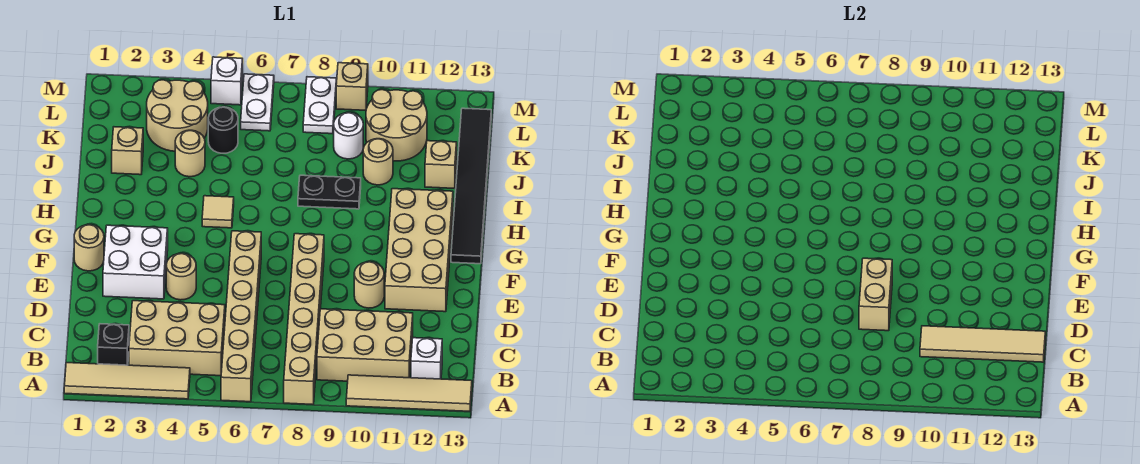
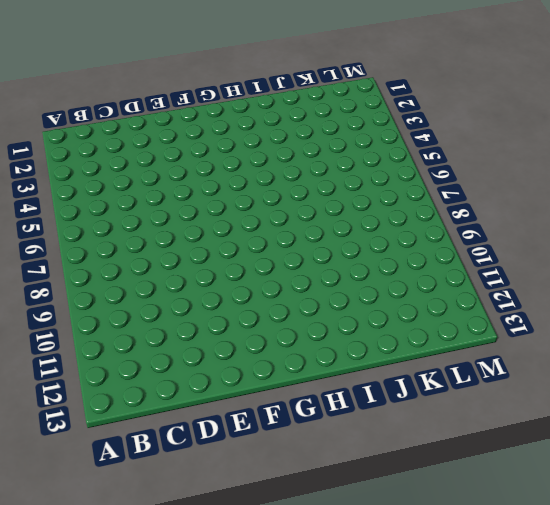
none -> tan 1x4 tile [64,363,190,399]
none -> tan 1x6 brick [221,231,261,402]
none -> tan 1x6 brick [284,234,324,405]
none -> tan 1x4 tile [346,375,472,411]

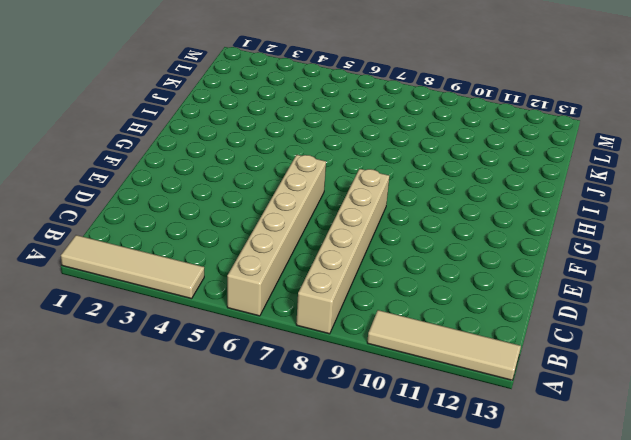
none -> black 1x1 brick [98,324,129,365]
none -> tan 2x3 brick [129,301,225,376]
none -> tan 2x3 brick [317,309,413,381]
none -> white 1x1 brick [411,338,442,379]

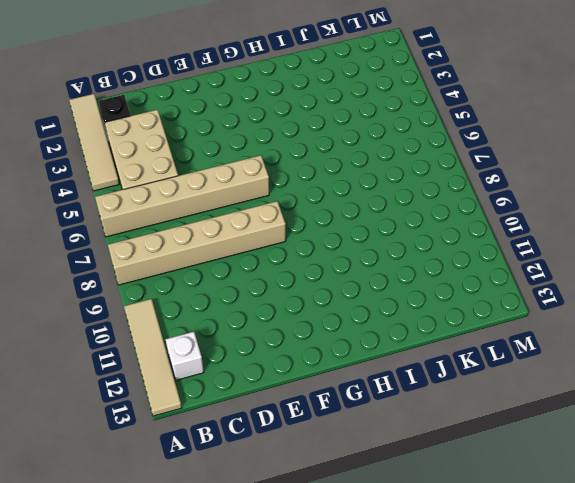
none -> tan 2x3 brick [317,309,413,381]
none -> white 2x2 brick [103,225,168,299]
none -> tan 1x1 round brick [166,253,196,300]
none -> tan 1x1 round brick [354,262,384,308]

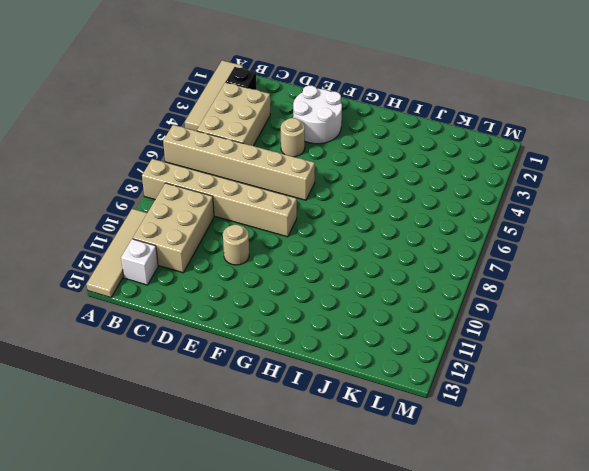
white 2x2 round brick [293,86,342,144] -> white 2x2 brick [103,225,168,299]
none -> tan 2x4 brick [385,189,453,312]
none -> tan 1x1 round brick [74,225,104,271]
none -> black 1x6 tile [451,108,491,264]
none -> tan 1x1 tile [202,196,234,228]

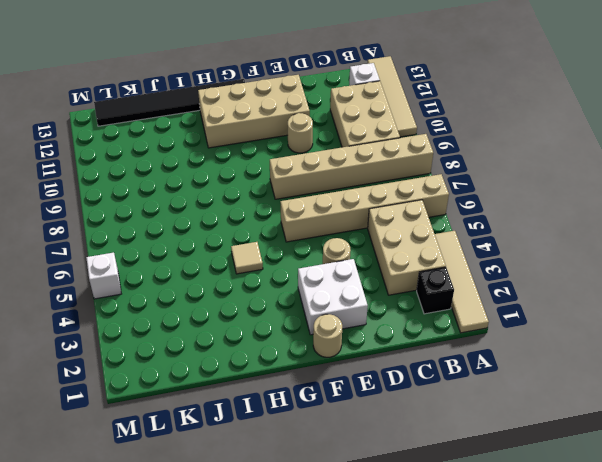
none -> black 1x2 plate [298,175,361,209]
none -> tan 1x1 brick [112,127,143,175]
none -> tan 1x1 round brick [175,130,205,177]
none -> tan 1x1 round brick [363,139,393,185]

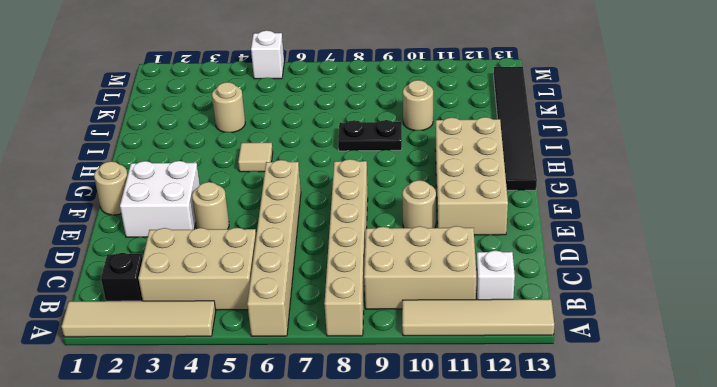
none -> tan 1x1 brick [112,127,143,175]
none -> tan 1x1 brick [425,141,457,188]
none -> tan 2x2 round brick [147,80,208,151]
none -> black 1x1 round brick [208,107,238,153]

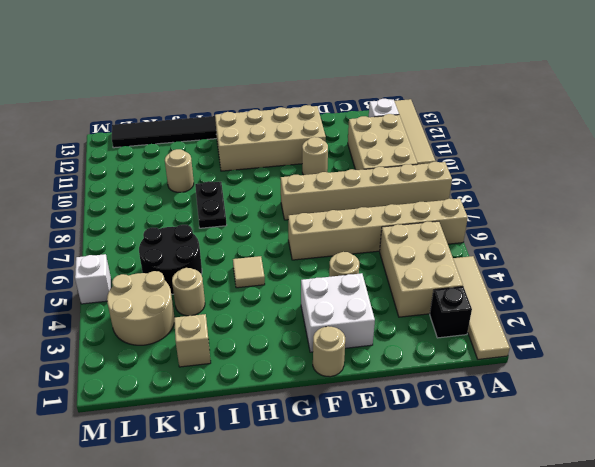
black 2x2 round brick [139,225,202,294] -> black 1x1 round brick [208,107,238,153]
none -> tan 1x1 brick [425,141,457,188]
none -> white 1x1 round brick [334,113,363,159]
none -> tan 2x2 round brick [366,90,427,161]
none -> white 1x2 plate [241,74,274,131]

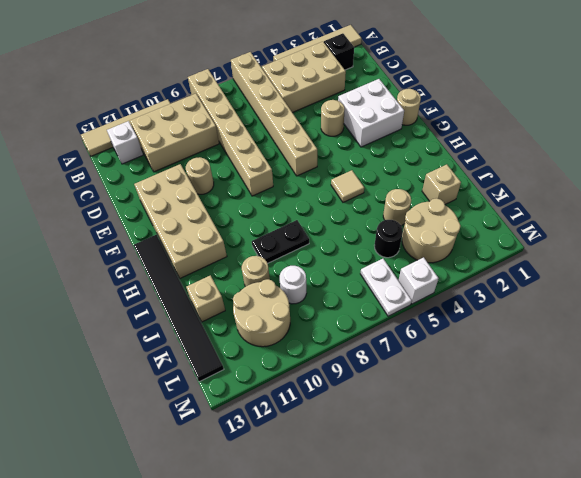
none -> white 1x2 plate [303,77,337,134]
none -> tan 1x1 brick [336,63,368,110]
none -> tan 1x4 tile [920,326,1045,362]
none -> tan 1x2 brick [859,258,892,331]

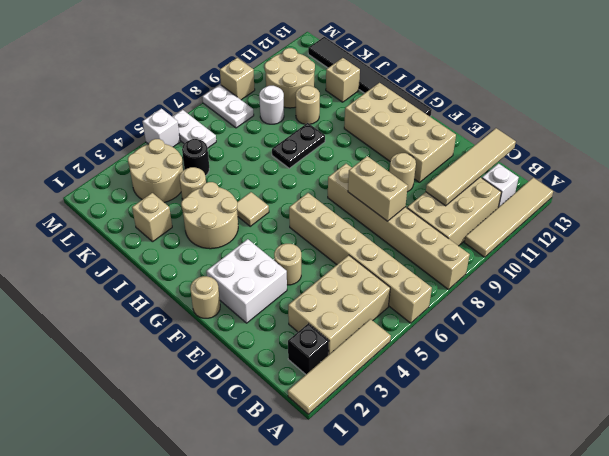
tan 2x2 round brick [181,182,238,249] -> none

